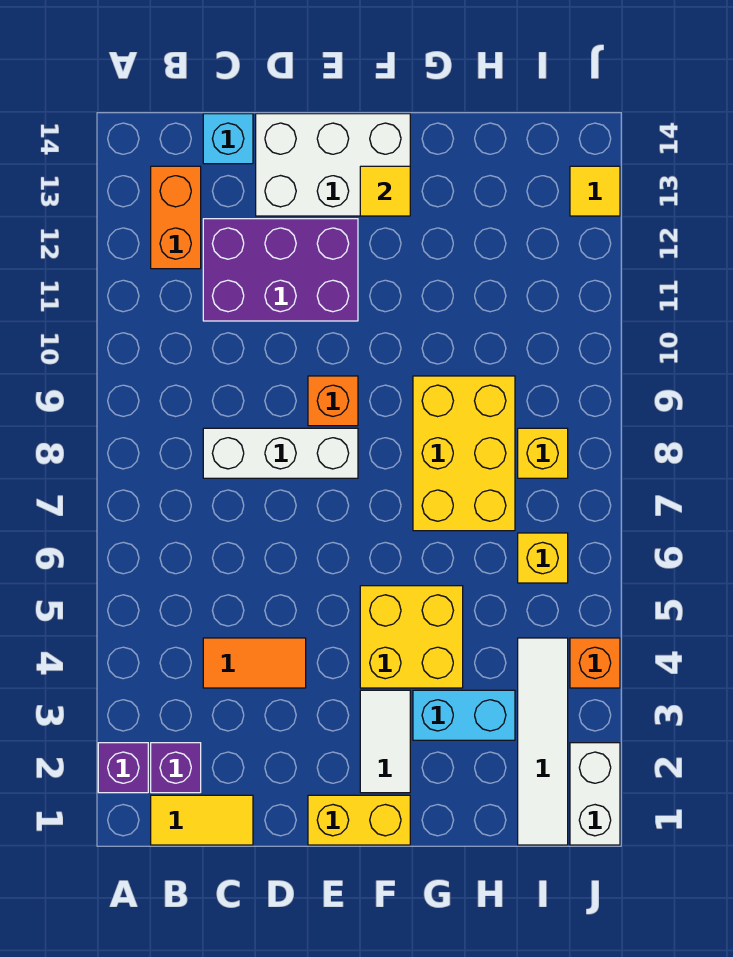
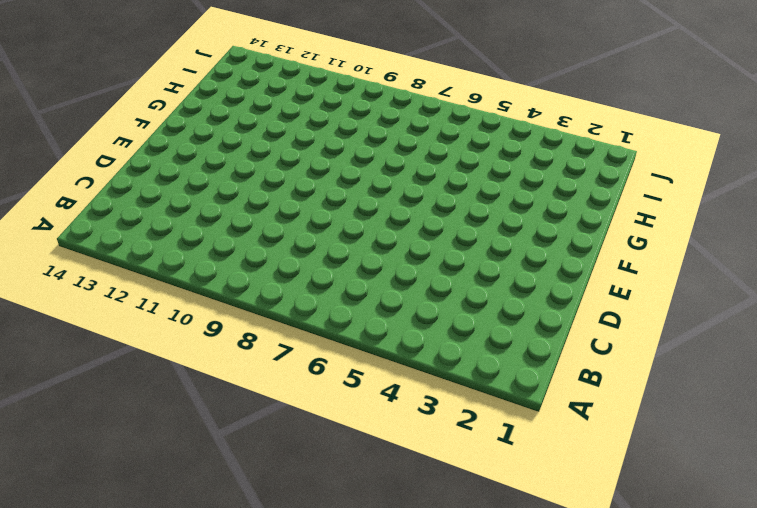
none -> purple 1x1 brick [98,743,148,793]
none -> yellow 1x2 tile [151,795,253,845]
none -> purple 1x1 brick [151,743,201,793]

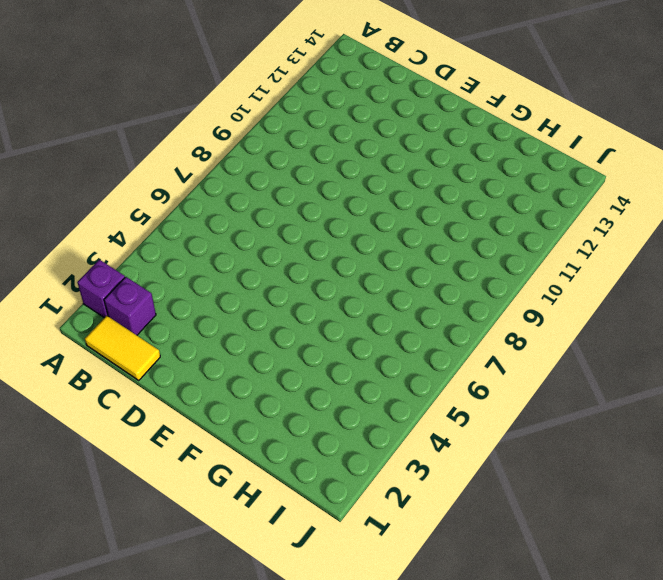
none -> orange 1x2 brick [151,166,201,269]
none -> orange 1x2 tile [203,638,306,688]
none -> white 1x3 brick [203,428,358,478]

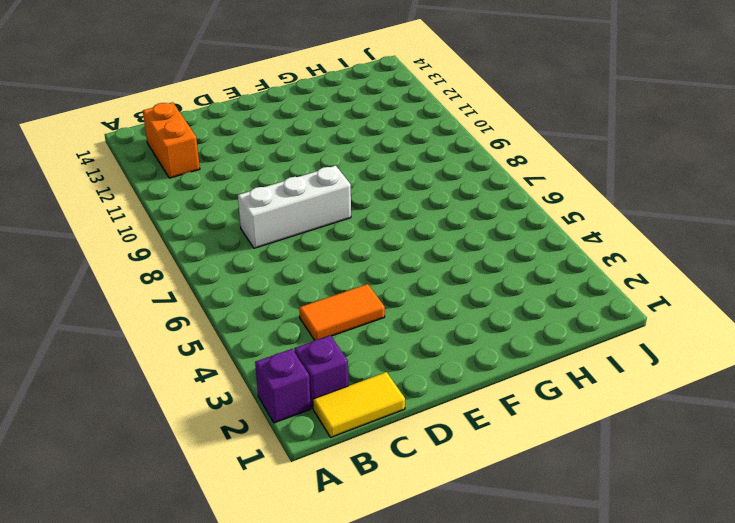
none -> purple 2x3 brick [203,219,358,321]
none -> cyan 1x1 brick [203,114,253,164]
none -> white 2x3 brick [256,114,410,216]

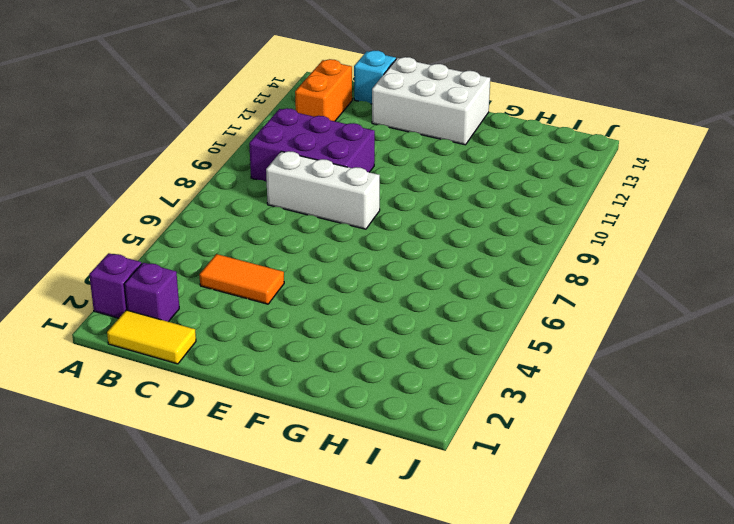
purple 2x3 brick [249,108,375,182] -> purple 2x3 brick moved to [203,219,358,321]
none -> yellow 1x2 brick [308,795,410,845]
none -> orange 1x1 brick [308,376,358,426]
none -> white 1x2 tile [360,690,410,793]

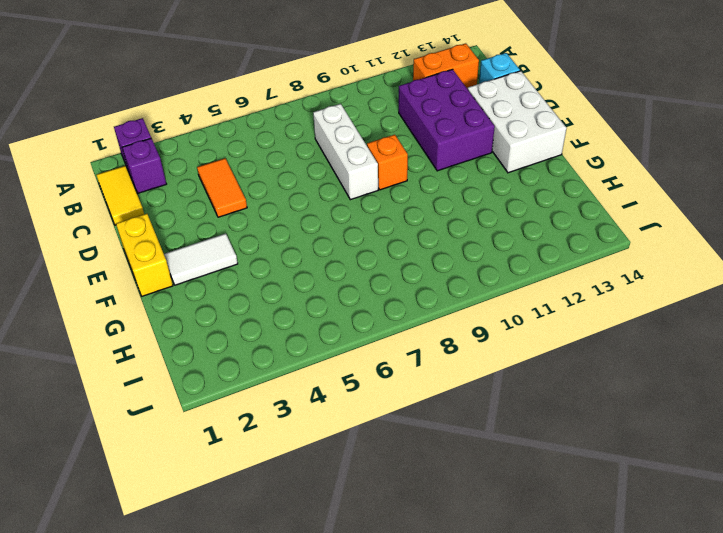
none -> yellow 2x2 brick [360,586,463,688]
none -> cyan 1x2 brick [413,690,515,740]
none -> yellow 2x3 brick [413,376,515,531]

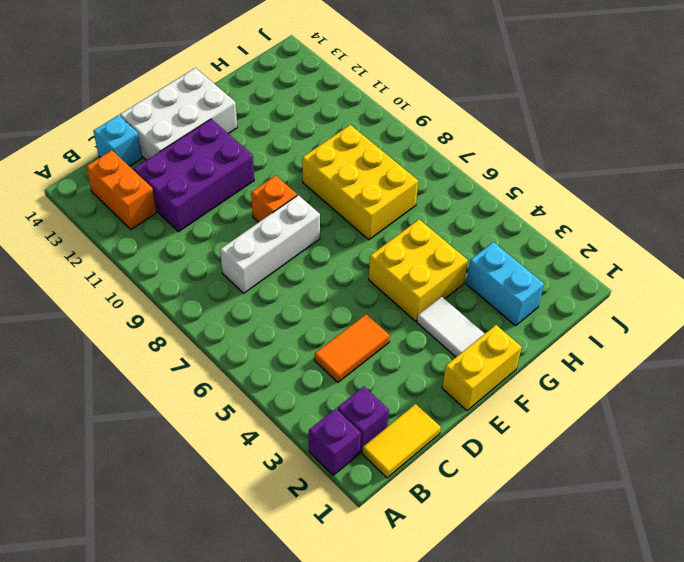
cyan 1x2 brick [466,242,544,326] -> cyan 1x2 brick turned to [413,690,515,740]
none -> white 1x4 tile [518,638,568,845]
none -> yellow 1x1 brick [518,533,568,583]
none -> yellow 1x1 brick [518,428,568,478]

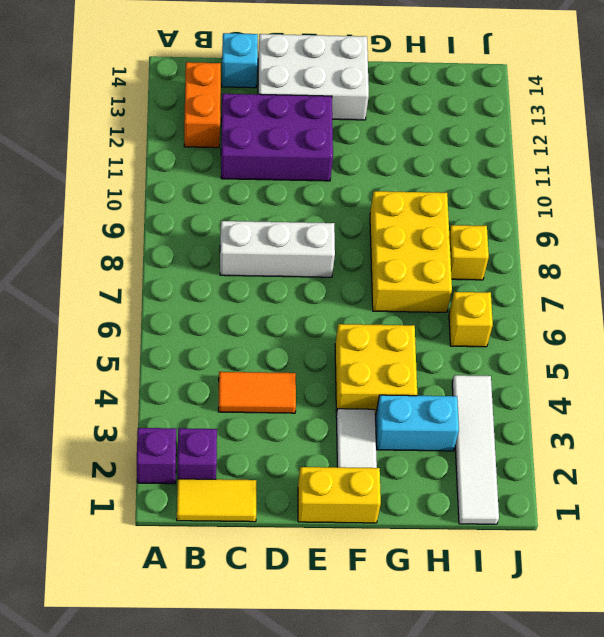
none -> orange 1x1 brick [308,376,358,426]
none -> white 1x2 brick [570,743,620,845]
none -> orange 1x1 brick [570,638,620,688]

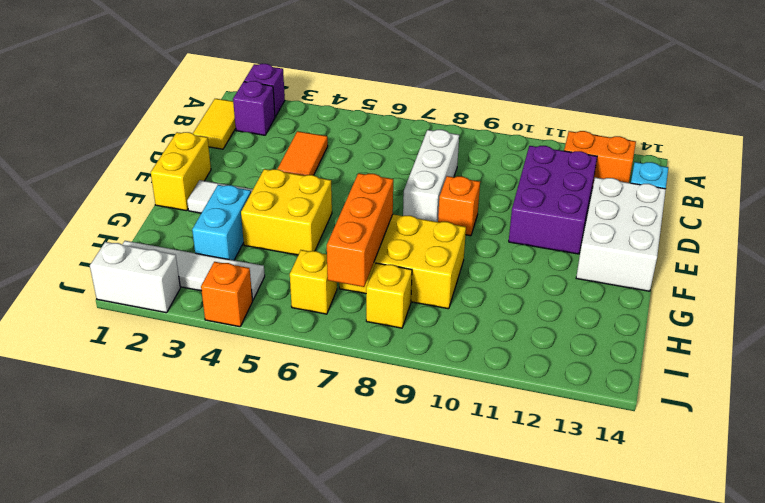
orange 1x3 brick [327,173,393,287] -> none
none -> yellow 1x1 tile [570,166,620,216]
none -> yellow 1x1 tile [360,166,410,216]

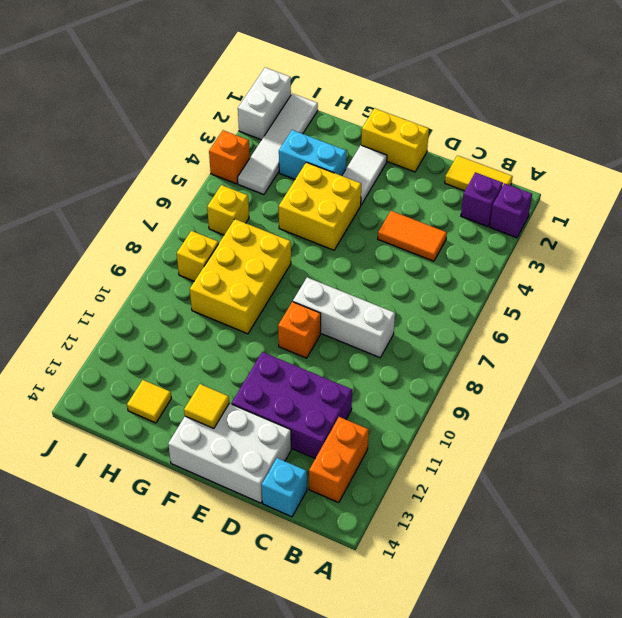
yellow 1x1 tile [127,380,171,423] -> yellow 1x1 tile moved to [570,166,620,216]

